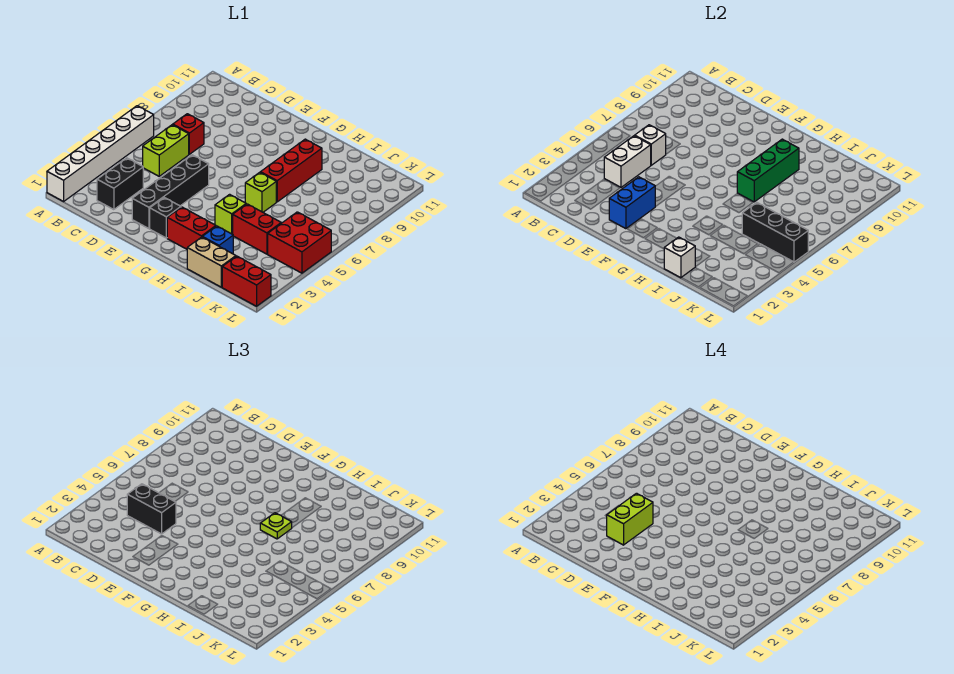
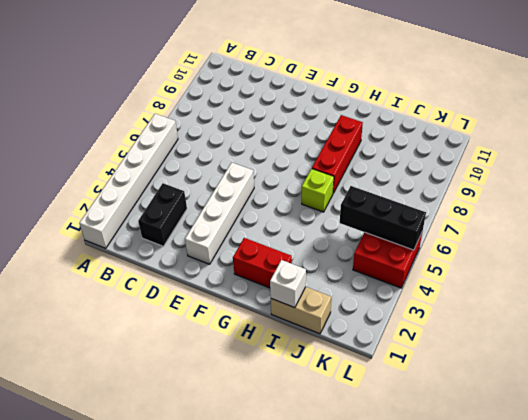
white 1x4 brick [185,163,254,264] -> black 1x4 brick [132,155,209,229]
none -> lime 1x2 brick [143,125,189,176]
none -> red 1x1 brick [173,114,204,154]
none -> black 1x1 brick [150,198,181,238]

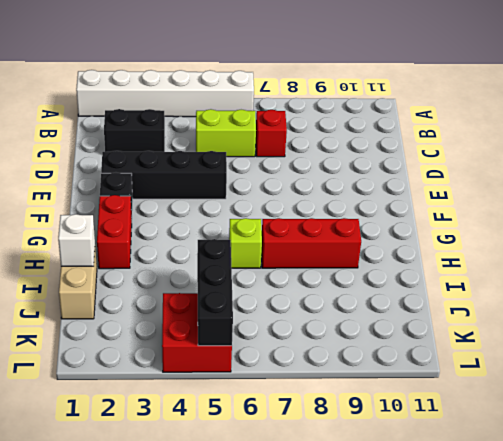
none -> lime 1x1 brick [215,194,246,234]
none -> blue 1x1 brick [203,226,233,254]
none -> red 1x2 brick [233,204,281,254]

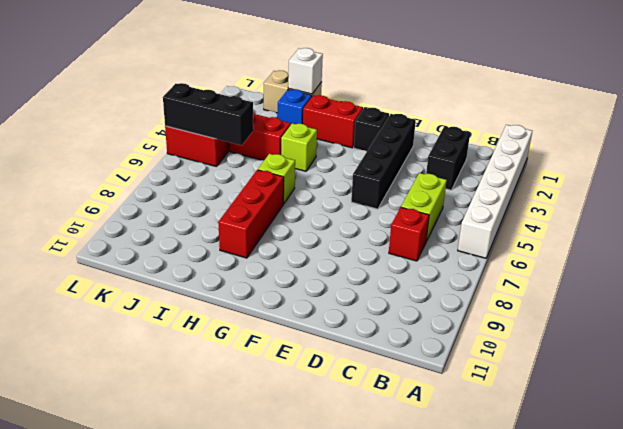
none -> red 1x2 brick [222,256,271,306]
none -> white 1x2 brick [604,136,651,187]
none -> white 1x1 brick [635,125,666,165]

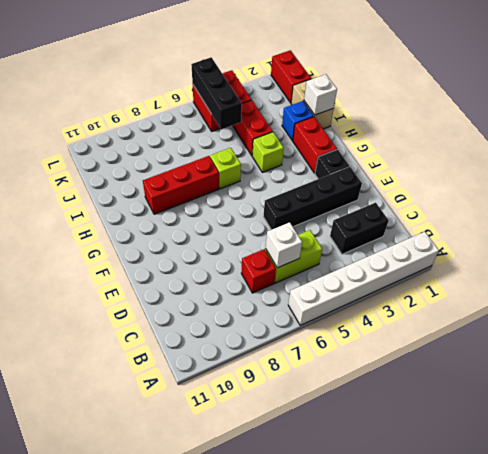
none -> white 1x2 brick [604,136,651,187]
none -> blue 1x2 brick [609,177,655,229]
none -> green 1x3 brick [737,139,799,202]

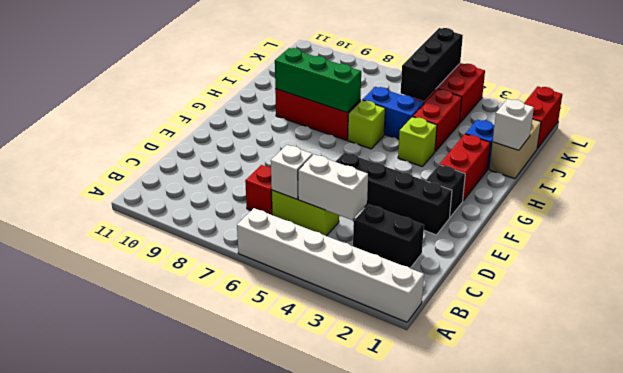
blue 1x2 brick [363,87,424,139] -> blue 1x2 brick moved to [609,177,655,229]
none -> black 1x2 brick [127,484,176,534]
none -> lime 1x1 plate [260,513,292,539]
none -> lime 1x2 brick [607,493,653,545]

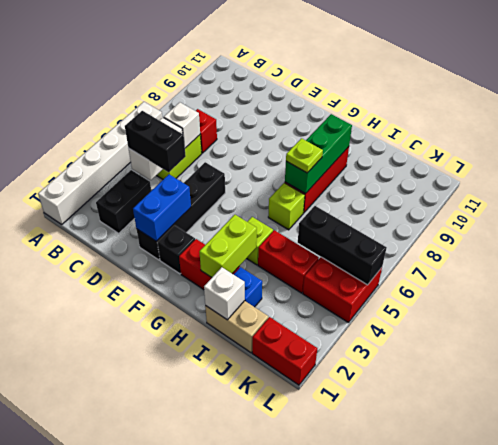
lime 1x2 brick [199,215,257,278] -> lime 1x2 brick moved to [607,493,653,545]

